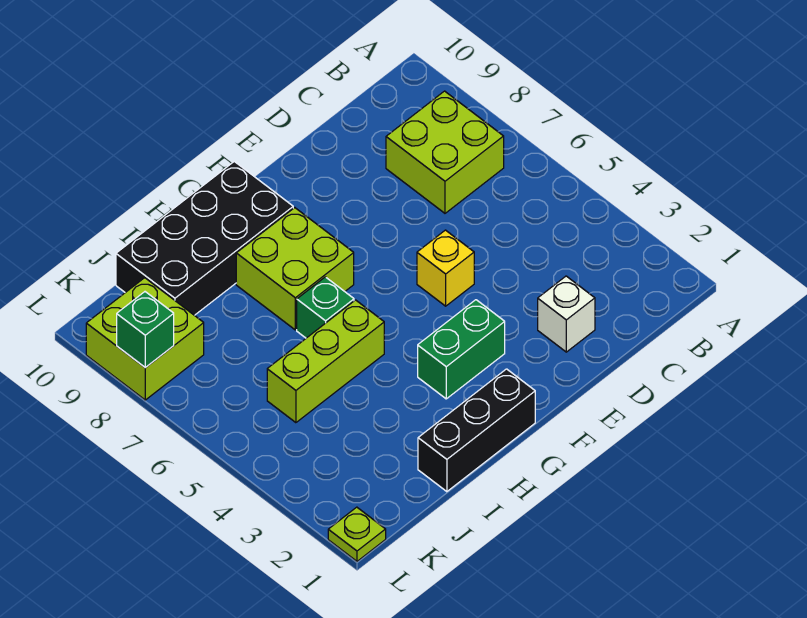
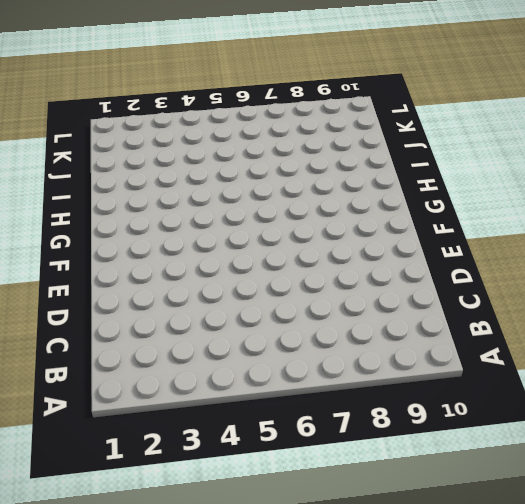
none -> lime 2x2 brick [386,91,504,213]
none -> white 1x1 brick [538,276,595,352]
none -> yellow 1x1 brick [417,230,474,306]

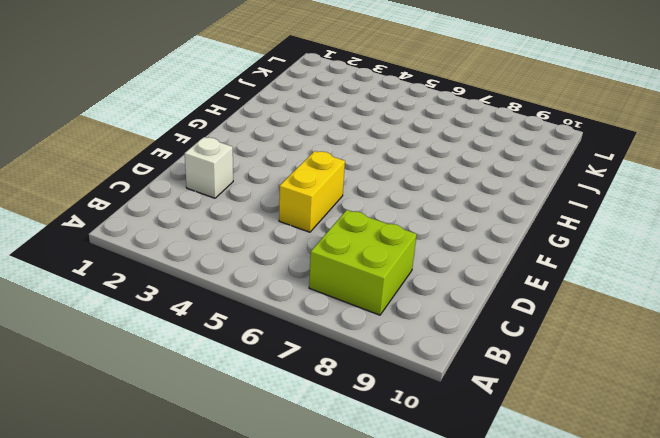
yellow 1x2 brick [279,151,345,232] -> yellow 1x1 brick [417,230,474,306]
none -> green 1x2 brick [418,300,505,399]
none -> black 1x3 brick [418,369,535,492]
none -> lime 2x2 brick [236,208,354,330]

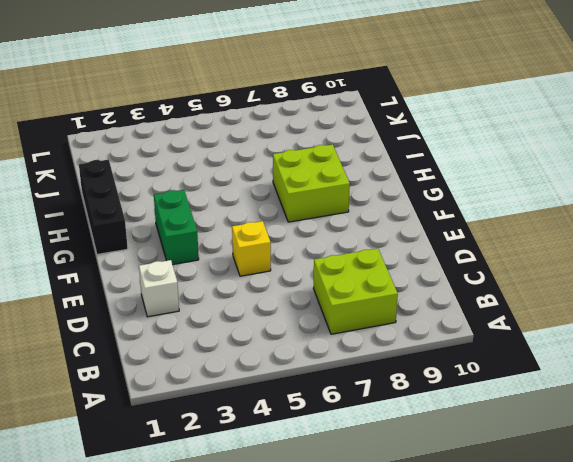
none -> black 2x4 brick [116,161,293,315]
none -> lime 1x3 brick [267,300,384,423]
none -> green 1x1 brick [297,277,354,338]

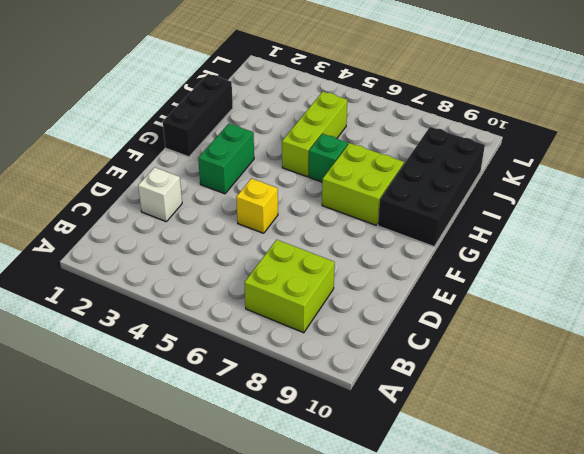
none -> lime 2x2 brick [86,278,204,400]
none -> lime 1x1 plate [328,507,386,561]
none -> green 1x1 brick [117,292,174,368]

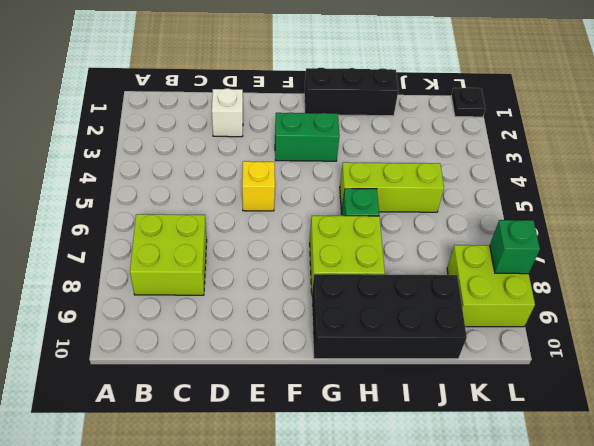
black 1x1 plate [451,87,485,117] -> lime 1x1 plate [328,507,386,561]

